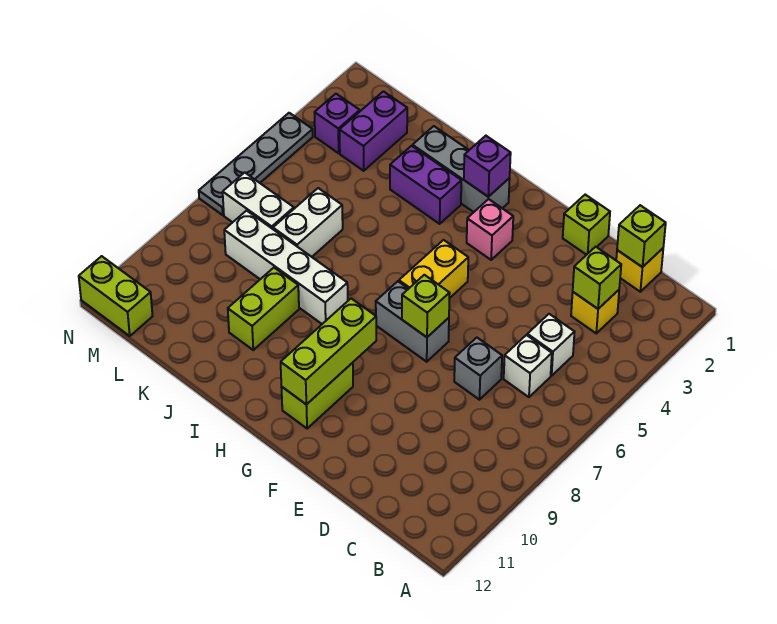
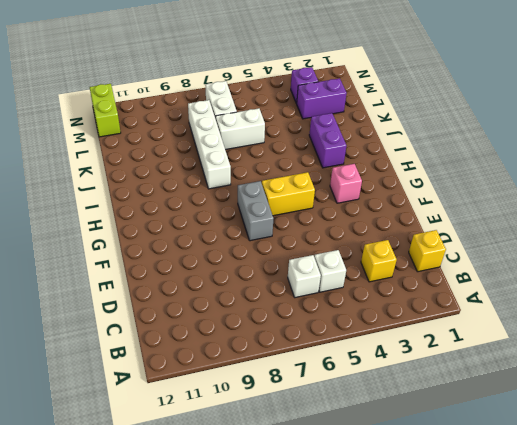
none -> grey 1x1 brick [454,338,502,400]
none -> lime 1x1 brick [563,195,610,255]
none -> lime 1x2 brick [282,363,353,429]

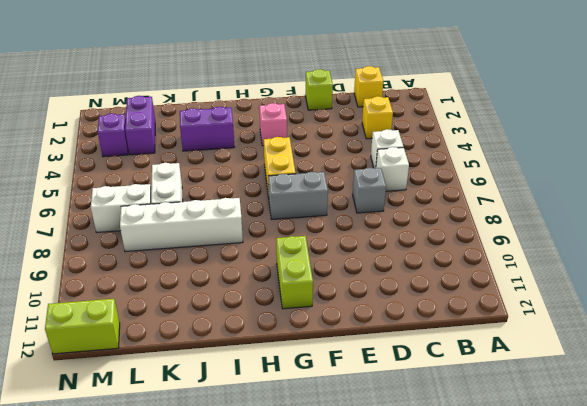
none -> grey 1x3 brick [413,126,510,212]
none -> lime 1x2 brick [228,268,299,350]
none -> grey 1x4 plate [199,113,313,215]

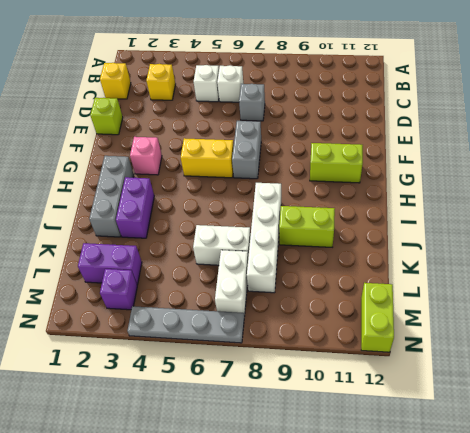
none -> lime 1x1 brick [617,205,666,267]
none -> lime 1x1 brick [573,247,621,309]
none -> lime 1x1 brick [402,275,450,337]

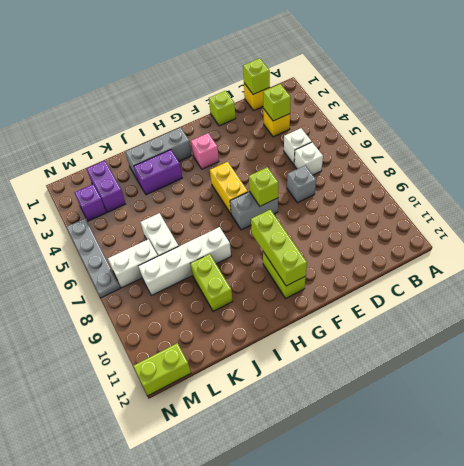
none -> purple 1x1 brick [464,136,511,197]

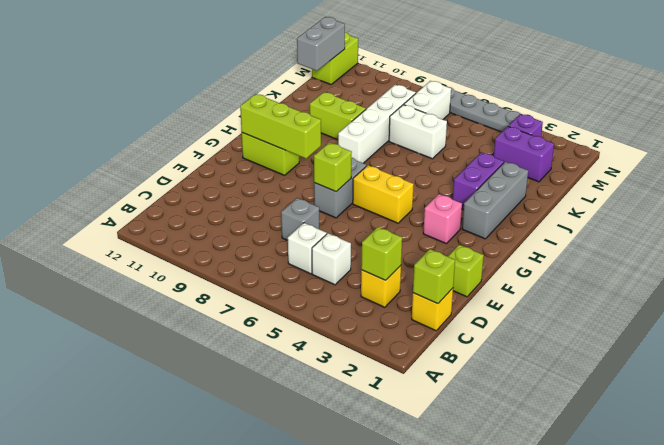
grey 1x2 brick [297,17,345,71] -> none
none -> purple 1x1 brick [464,136,511,197]

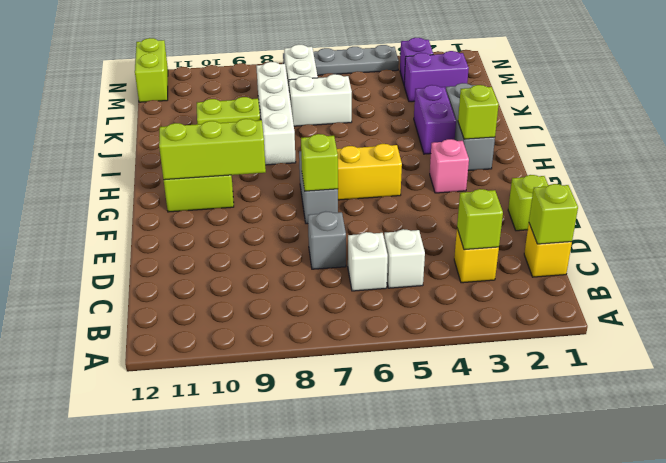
lime 1x1 brick [458,85,499,139] -> purple 1x1 brick [464,136,511,197]

